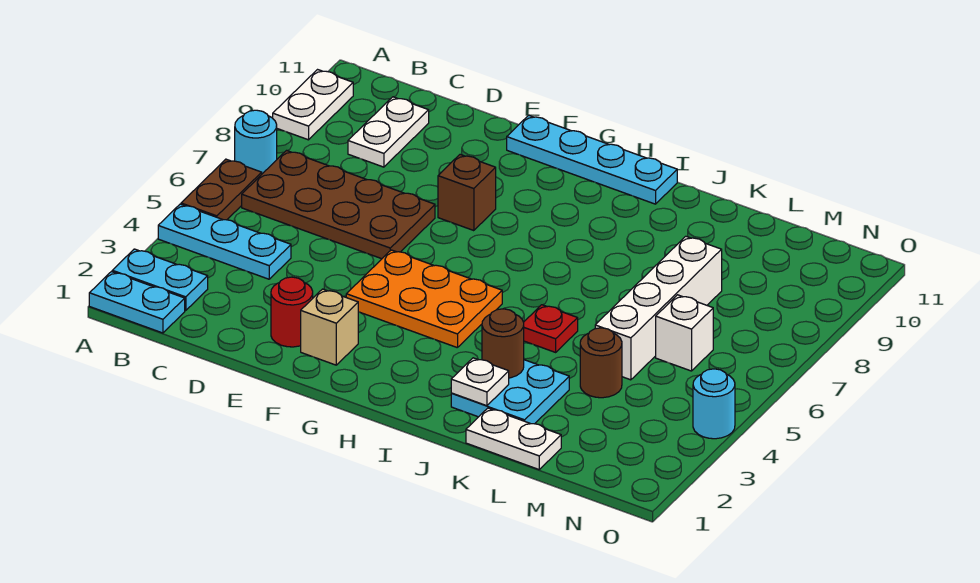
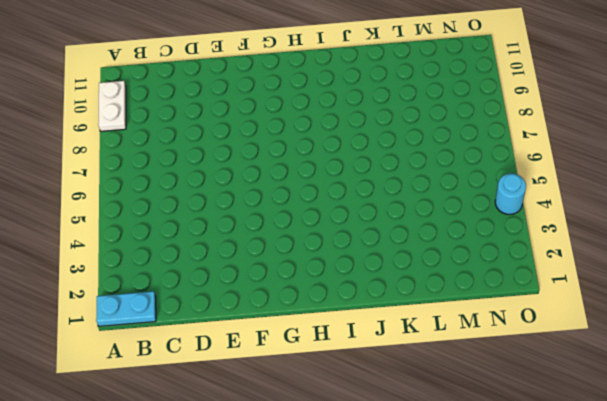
none -> cyan 1x2 plate [112,249,208,311]
none -> cyan 1x3 plate [158,204,291,279]
none -> brown 1x2 plate [181,159,262,220]

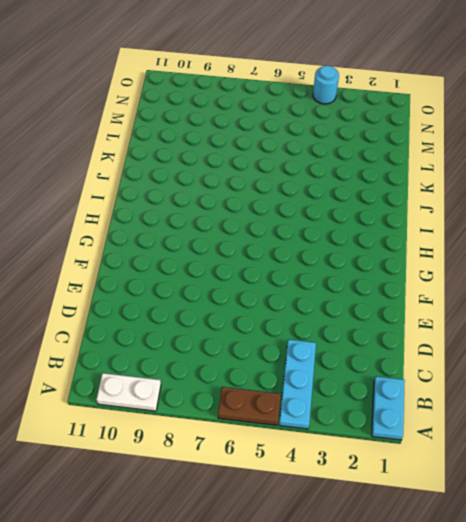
none -> cyan 1x2 plate [112,249,208,311]
none -> cyan 1x1 round brick [235,110,277,174]
none -> brown 2x4 plate [242,151,435,259]

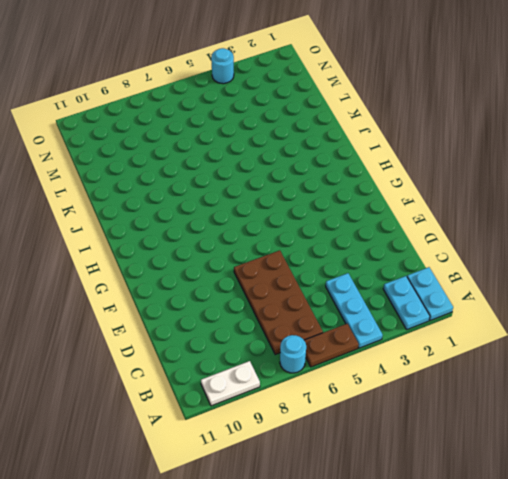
none -> white 1x2 plate [348,97,429,167]
none -> red 1x1 round brick [271,277,313,347]
none -> tan 1x1 brick [301,289,358,365]

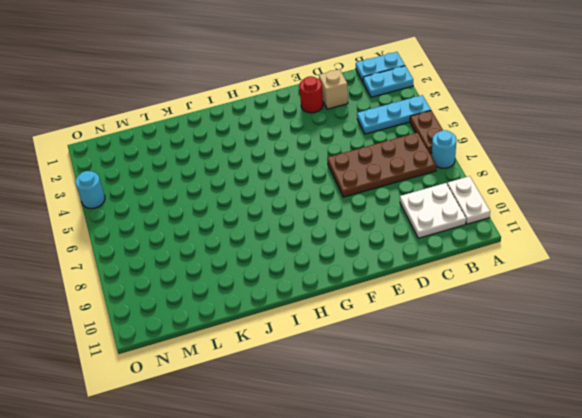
white 2x2 plate [400,183,466,238] -> white 1x2 plate [348,97,429,167]
tan 1x1 brick [319,69,348,109] -> tan 1x1 brick moved to [301,289,358,365]
none -> orange 2x3 plate [346,250,502,348]
none -> brown 1x1 brick [438,155,496,231]
none -> cyan 1x4 plate [507,115,677,204]

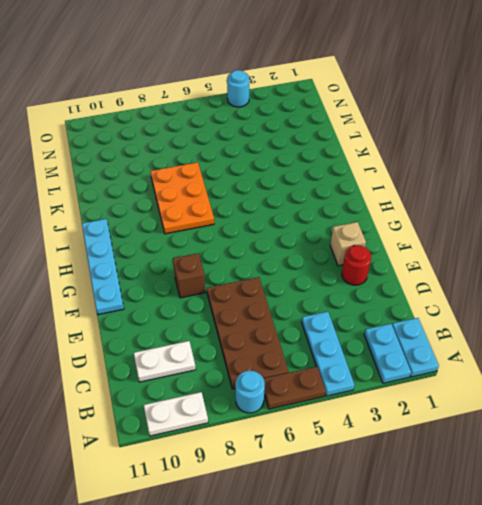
orange 2x3 plate [150,162,214,234] -> orange 2x3 plate moved to [346,250,502,348]
none -> cyan 2x2 plate [451,360,569,424]
none -> red 1x1 plate [524,305,578,352]
none -> white 1x2 plate [466,408,561,469]

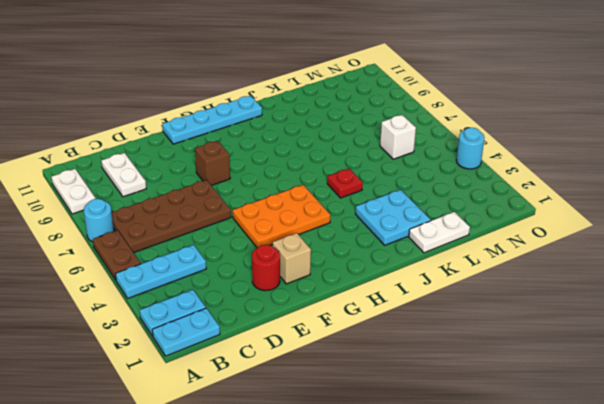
none -> brown 1x1 round brick [580,328,622,398]
none -> white 1x4 brick [595,236,722,380]
none -> white 1x1 plate [451,358,509,406]

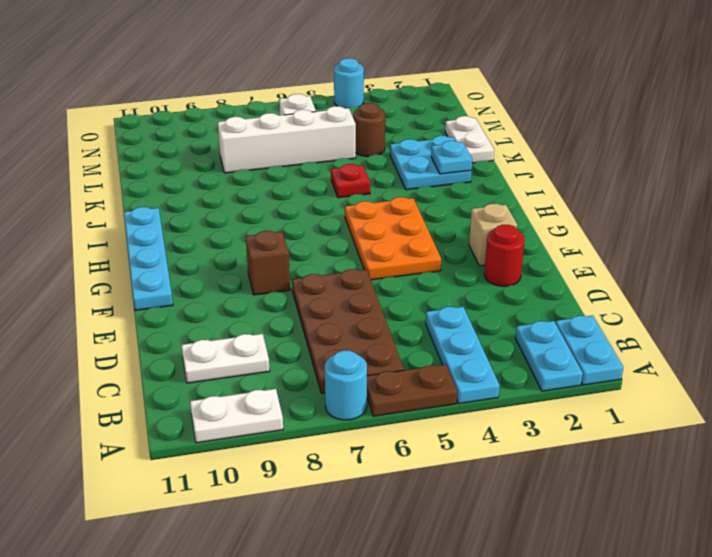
cyan 1x1 plate [431,141,472,174] -> white 1x1 plate [451,358,509,406]
none -> brown 1x1 round brick [482,309,524,378]

